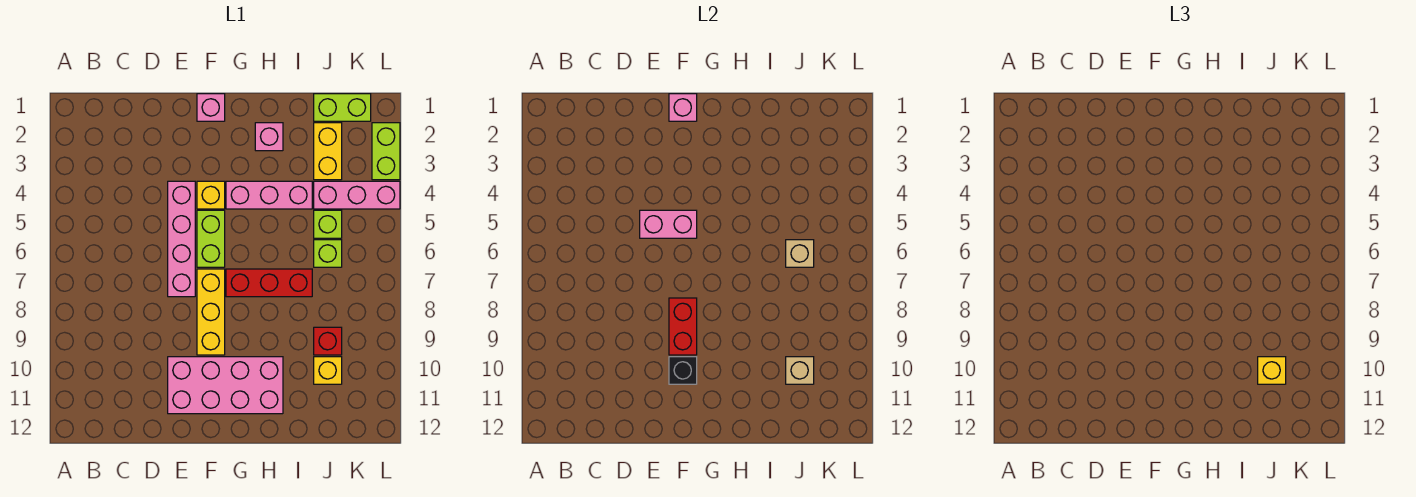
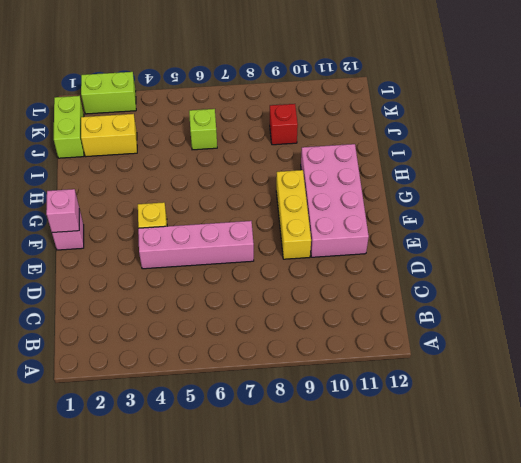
yellow 1x3 brick [276,170,311,259] -> yellow 1x3 brick turned to [197,269,225,355]
none -> lime 1x2 brick [197,210,225,267]
none -> pink 1x3 brick [226,181,312,209]
none -> red 1x3 brick [226,269,312,297]

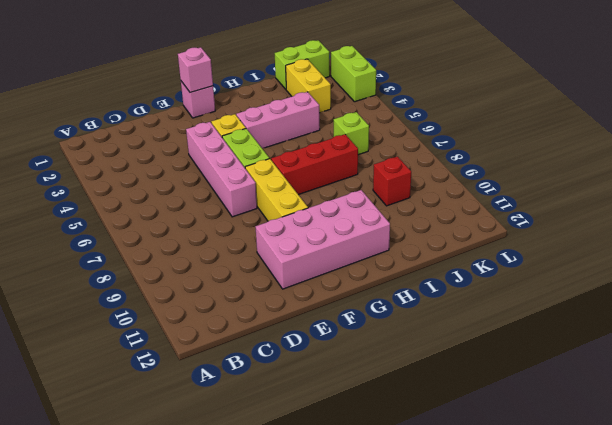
none -> pink 1x1 brick [255,123,283,151]
none -> pink 1x3 brick [314,181,400,209]
none -> lime 1x1 brick [314,210,342,238]

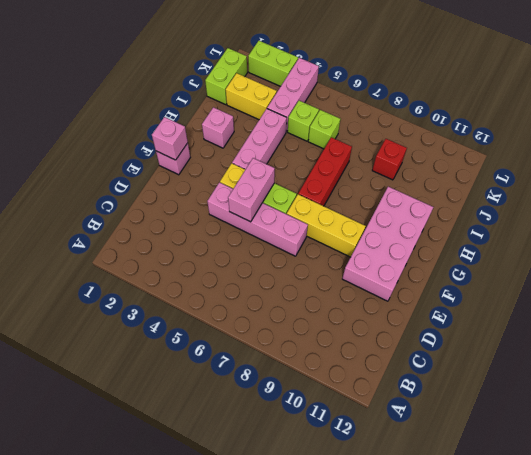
none -> yellow 1x1 brick [314,357,342,384]
none -> red 1x2 brick [669,298,697,355]
none -> black 1x1 brick [669,357,697,384]

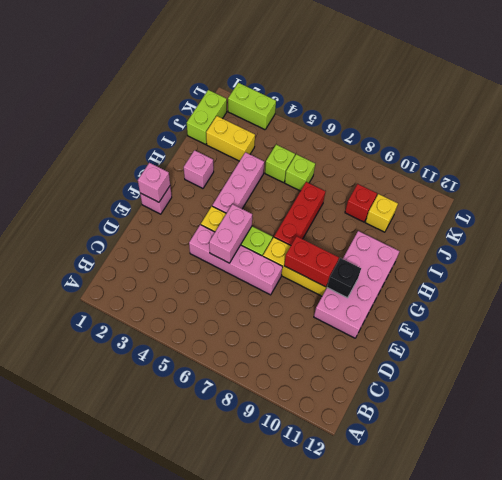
none -> pink 1x3 brick [314,181,400,209]
none -> tan 1x1 brick [786,240,814,267]
none -> tan 1x1 brick [786,357,814,384]

